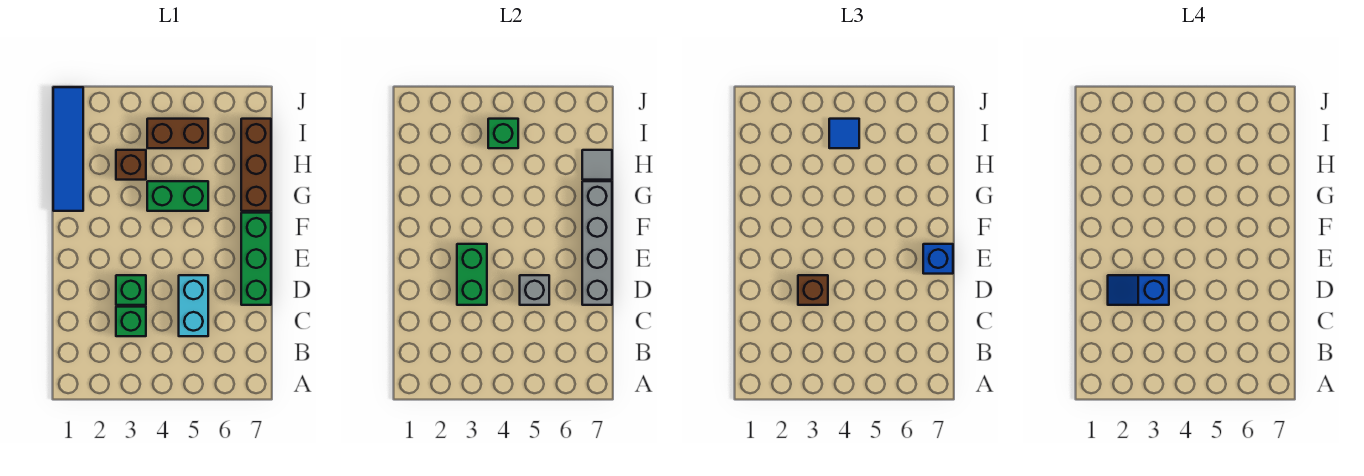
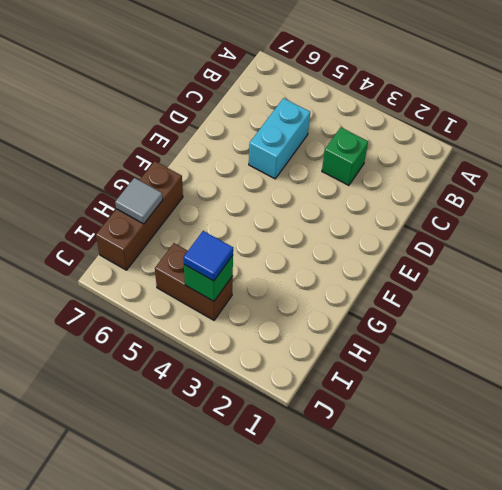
none -> green 1x1 brick [116,275,146,305]
none -> green 1x3 brick [241,213,271,305]
none -> blue 1x4 tile [53,87,83,211]

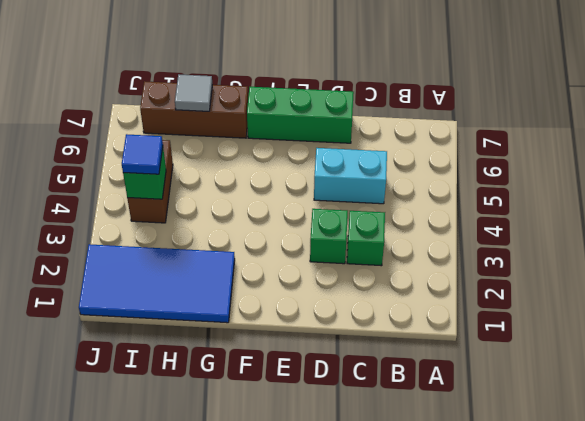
blue 2x4 tile [79,244,235,323] -> blue 1x4 tile [53,87,83,211]
none -> green 1x2 brick [147,181,208,211]
none -> brown 1x1 brick [116,150,146,180]
none -> green 1x2 brick [457,244,487,305]

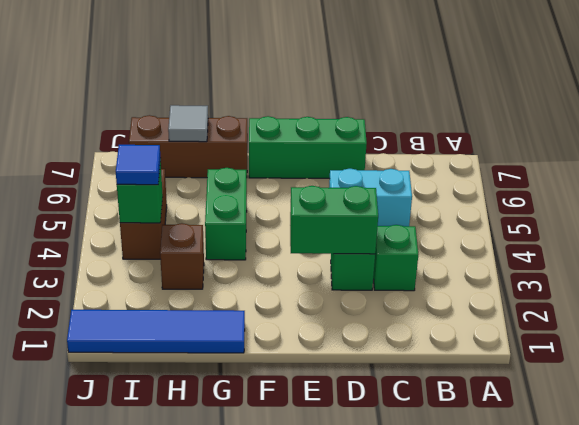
none -> grey 1x1 brick [520,275,549,305]
none -> grey 1x4 brick [582,181,612,305]
none -> brown 1x1 brick [798,275,828,305]

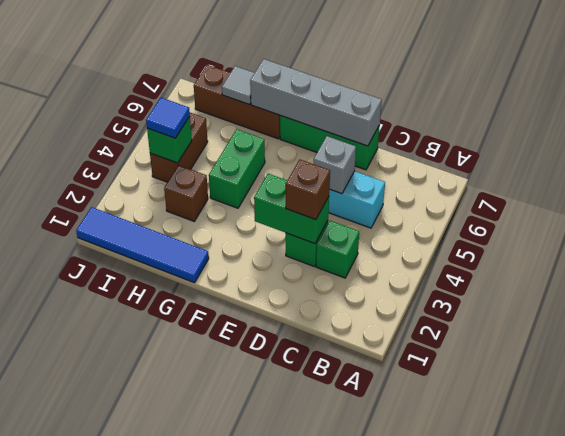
none -> blue 1x1 brick [923,244,953,274]
none -> blue 1x2 slope [1108,275,1169,305]

